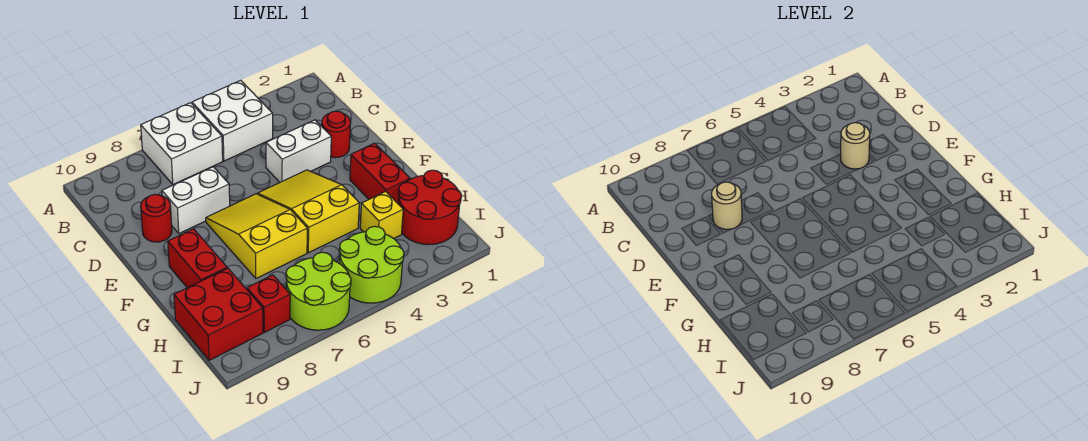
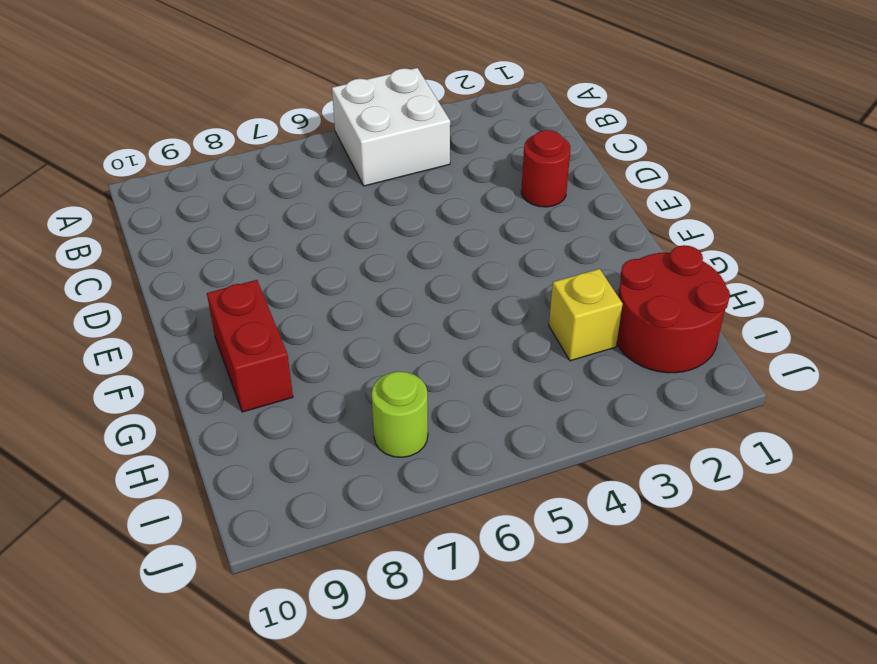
lime 1x1 round brick [371,371,428,457] -> lime 2x2 round brick [286,252,351,330]
none -> white 2x2 brick [141,103,223,184]
none -> white 1x2 brick [266,120,331,182]
none -> white 1x2 brick [162,167,230,233]

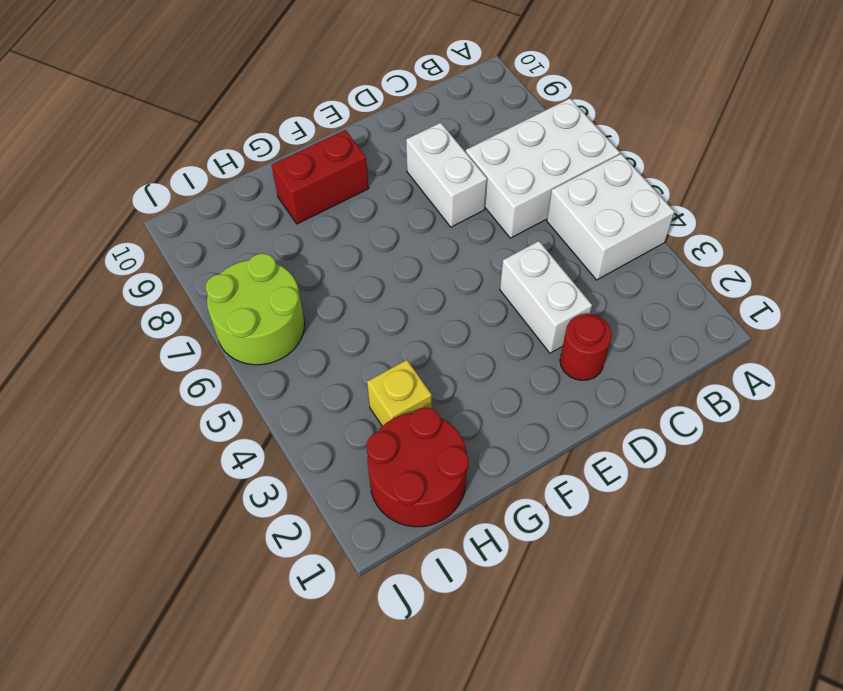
white 2x3 brick [466,98,620,238] -> white 2x2 brick [141,103,223,184]
none -> red 1x1 round brick [141,194,172,242]
none -> yellow 2x3 slope [257,170,359,253]
none -> yellow 2x3 slope [206,194,307,278]

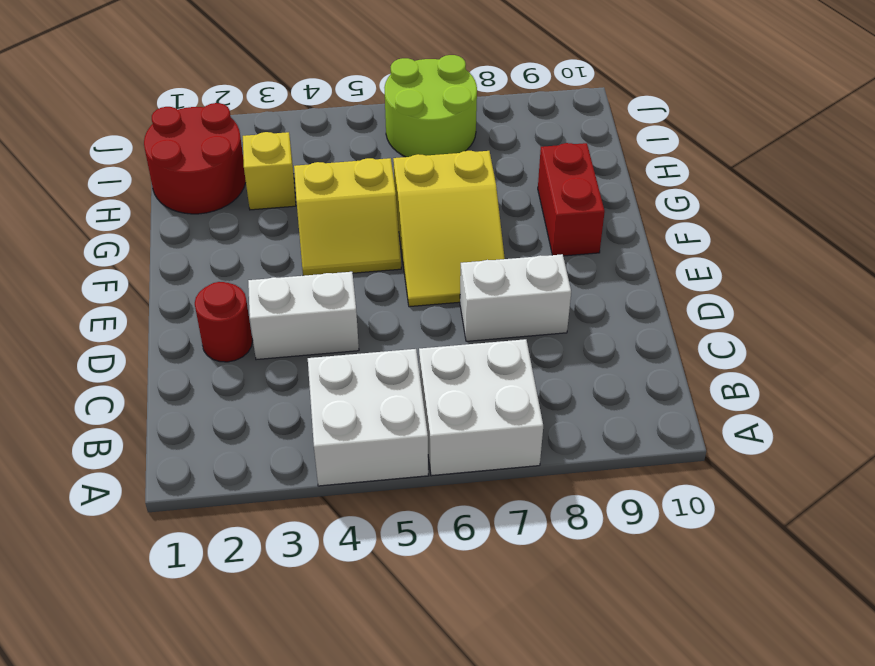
yellow 2x2 slope [294,158,401,276] -> yellow 2x3 slope [257,170,359,253]
none -> red 1x1 round brick [141,194,172,242]
none -> red 1x2 brick [350,143,410,204]
none -> red 2x2 brick [174,268,263,360]

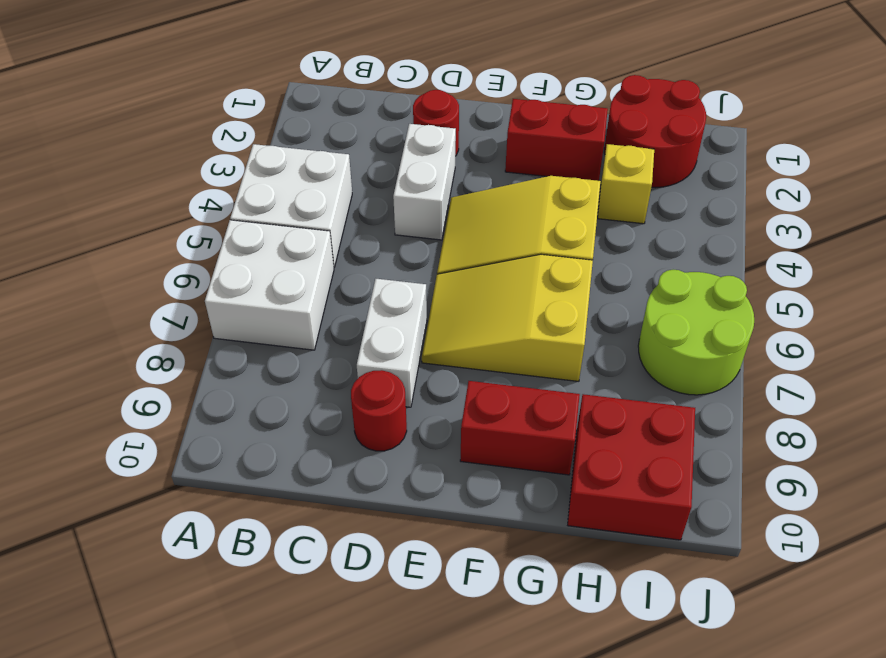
none -> lime 2x2 round brick [339,226,404,303]
none -> red 1x1 brick [247,275,290,332]
none -> tan 1x1 round brick [841,123,870,169]

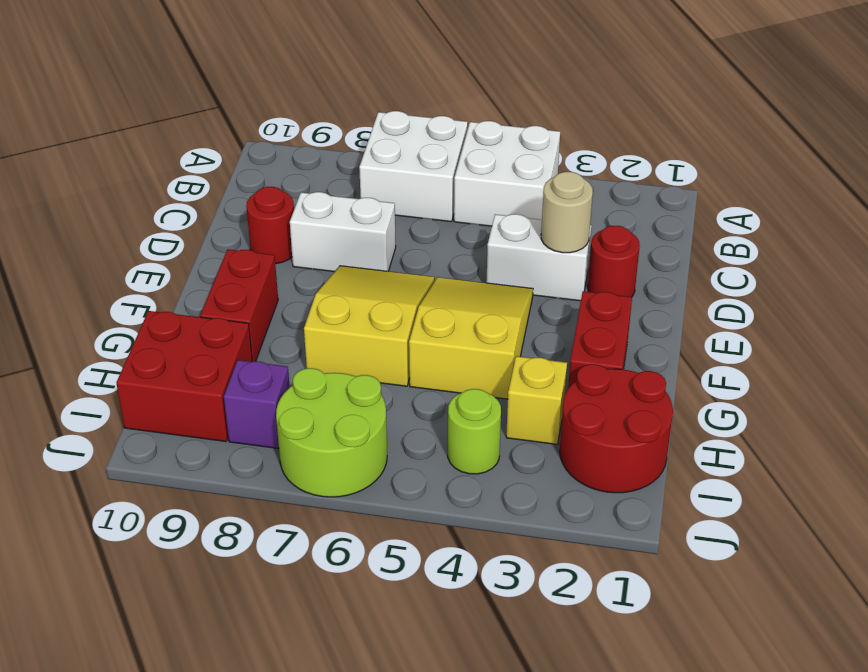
lime 1x1 round brick [448,389,501,474] -> lime 2x2 round brick [339,226,404,303]
purple 1x1 brick [224,360,290,449] -> red 1x1 brick [247,275,290,332]
none -> tan 1x1 round brick [712,182,742,229]

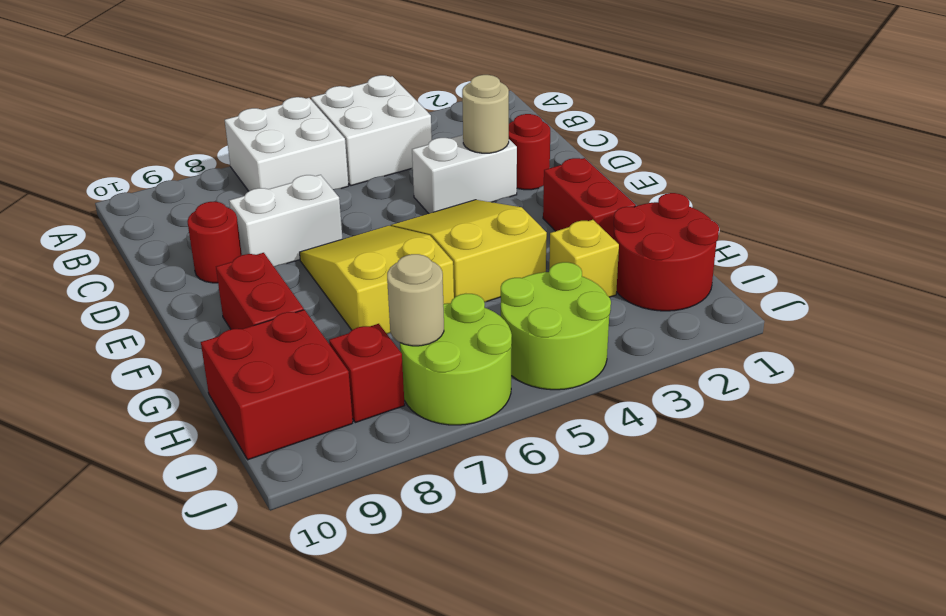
tan 1x1 round brick [387,254,444,346] -> tan 1x1 round brick moved to [712,182,742,229]

